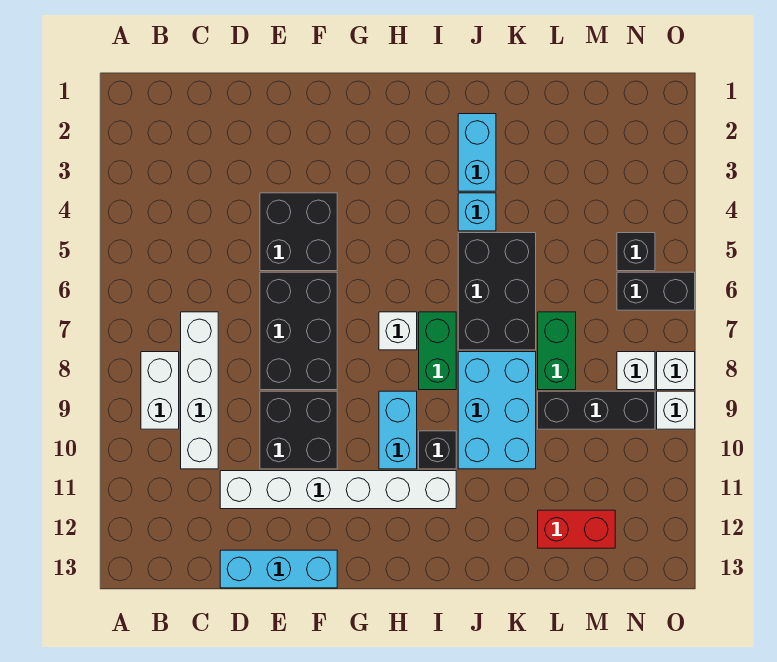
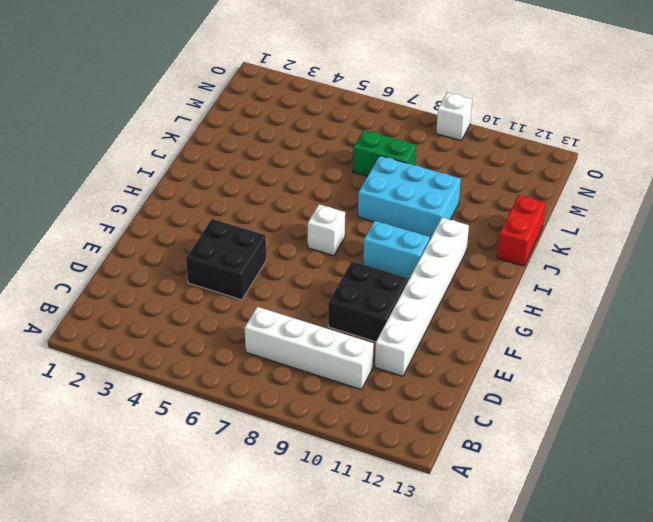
red 1x2 brick [497,195,545,266] -> red 1x2 brick moved to [538,510,615,548]
none -> white 1x2 brick [141,352,179,429]
none -> cyan 1x3 brick [220,550,337,588]
none -> black 2x3 brick [260,272,337,390]

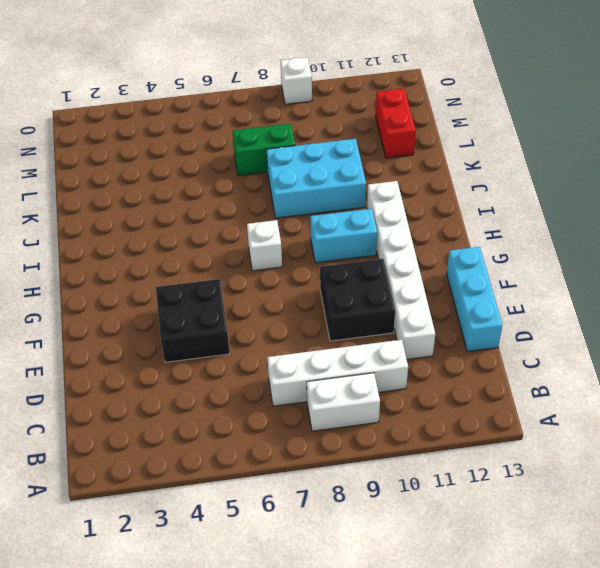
none -> black 2x3 brick [260,272,337,390]
none -> green 1x2 brick [419,312,456,390]
none -> black 1x1 brick [419,431,456,469]

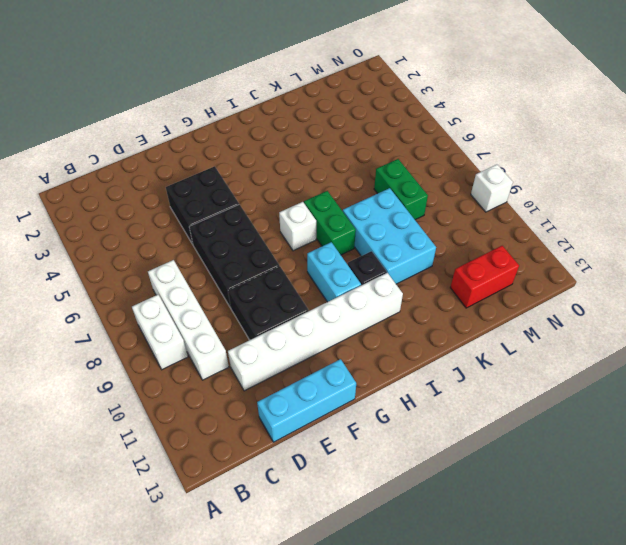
none -> cyan 1x2 brick [458,114,496,191]
none -> cyan 1x1 brick [458,193,496,231]
none -> black 2x3 brick [458,233,536,350]

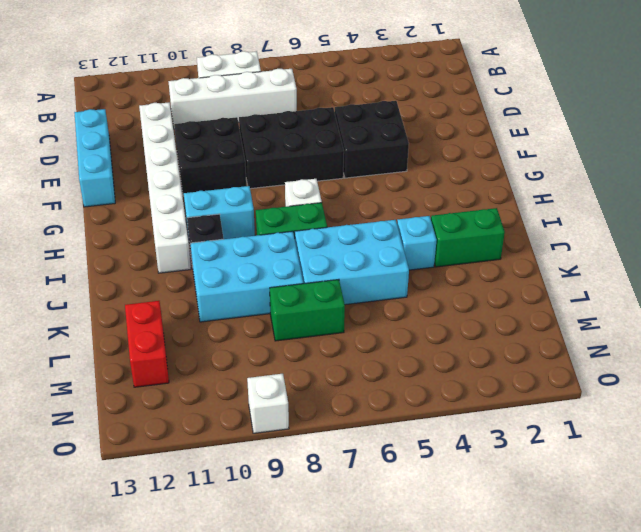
green 1x2 brick [431,208,505,267] -> cyan 1x2 brick [458,114,496,191]
cyan 2x3 brick [295,220,409,305] -> black 2x3 brick [458,233,536,350]
none -> black 1x3 brick [538,391,655,429]
none -> black 1x1 brick [617,233,655,271]
none -> black 1x2 brick [617,272,695,310]

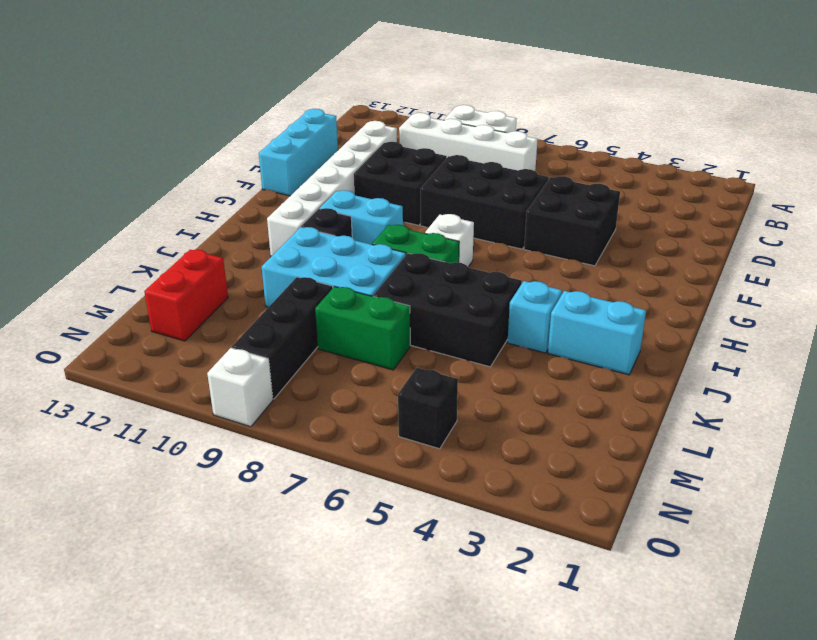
none -> black 1x2 brick [617,272,695,310]
none -> white 1x1 brick [617,352,655,390]
none -> white 1x1 brick [657,352,695,390]

